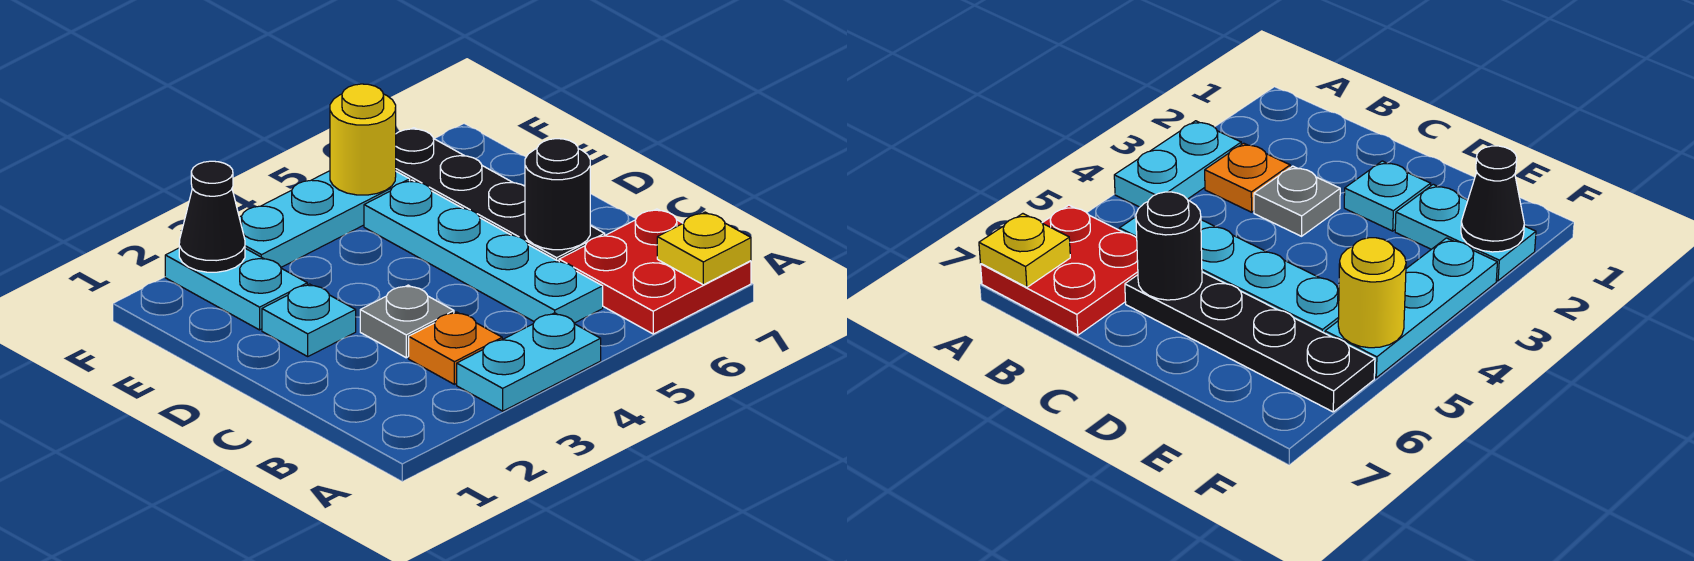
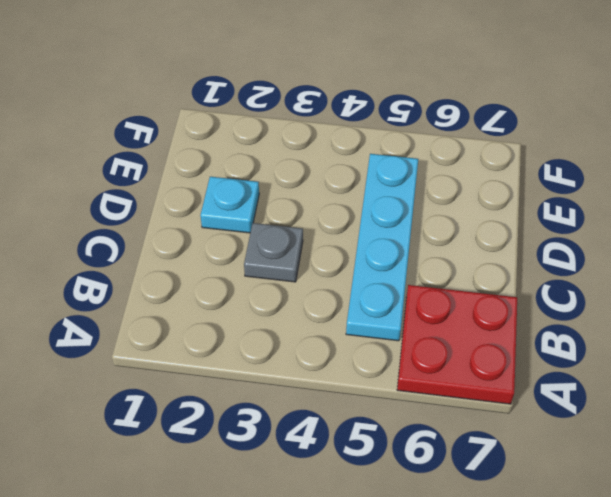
none -> cyan 1x2 plate [457,313,601,411]
none -> orange 1x1 plate [409,312,502,384]
none -> black 1x4 plate [396,128,605,261]

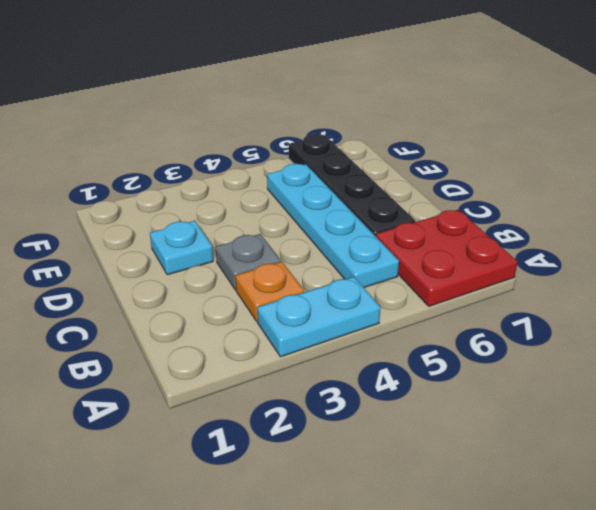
none -> cyan 1x2 plate [165,248,307,330]
none -> cyan 1x3 plate [239,171,410,267]
none -> yellow 1x1 plate [657,212,751,285]

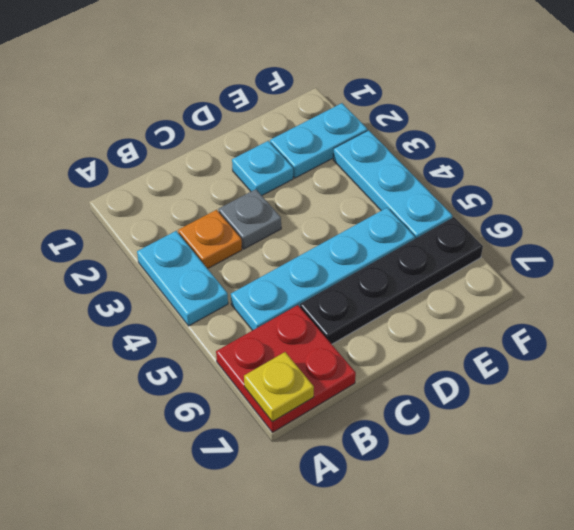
none -> black 1x1 round brick [525,139,590,250]
none -> black 1x1 cone [179,161,245,272]
none -> yellow 1x1 round brick [330,84,396,195]

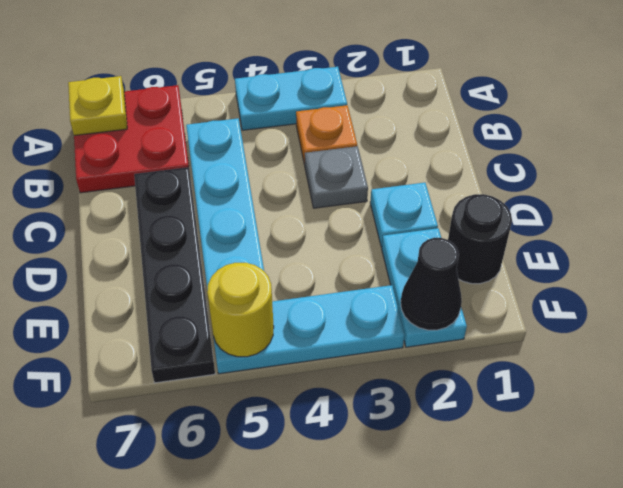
black 1x1 round brick [448,194,512,284] -> black 1x1 round brick moved to [525,139,590,250]

